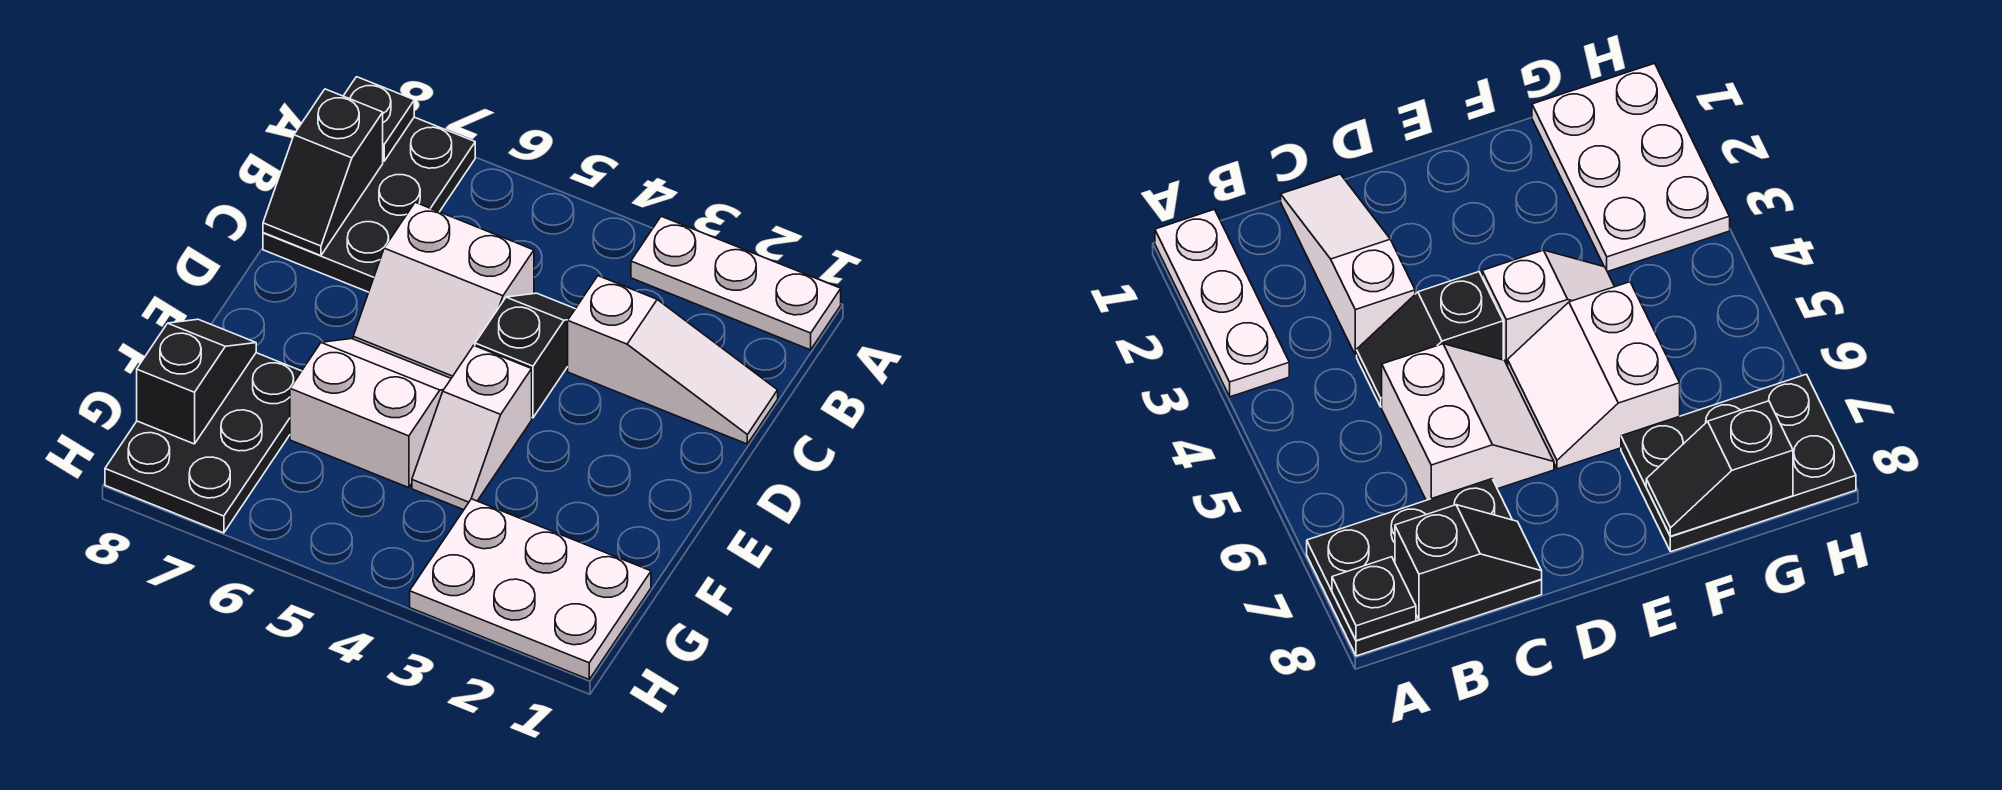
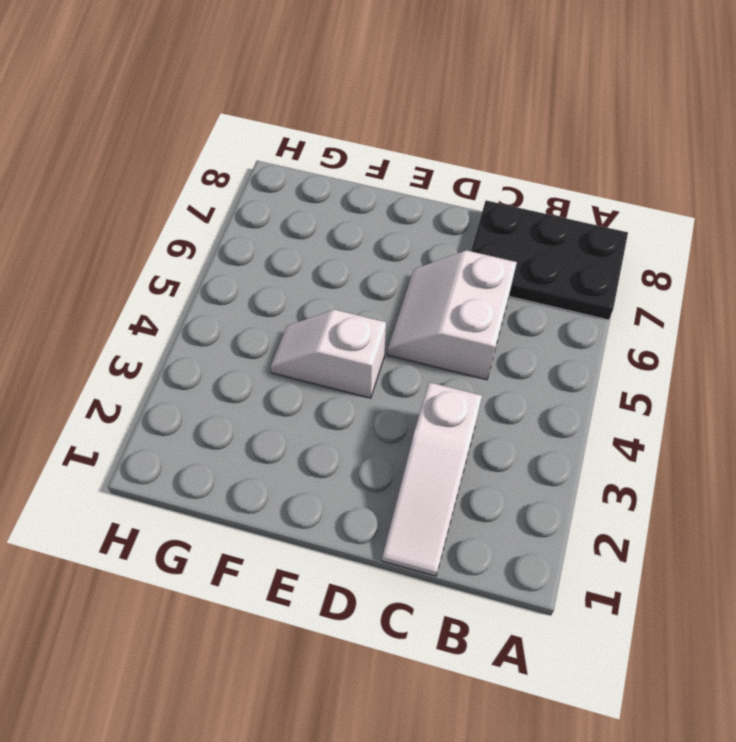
none -> white 1x3 plate [631,216,841,350]
none -> black 1x2 slope [475,293,575,418]
none -> white 2x2 slope [290,339,451,488]

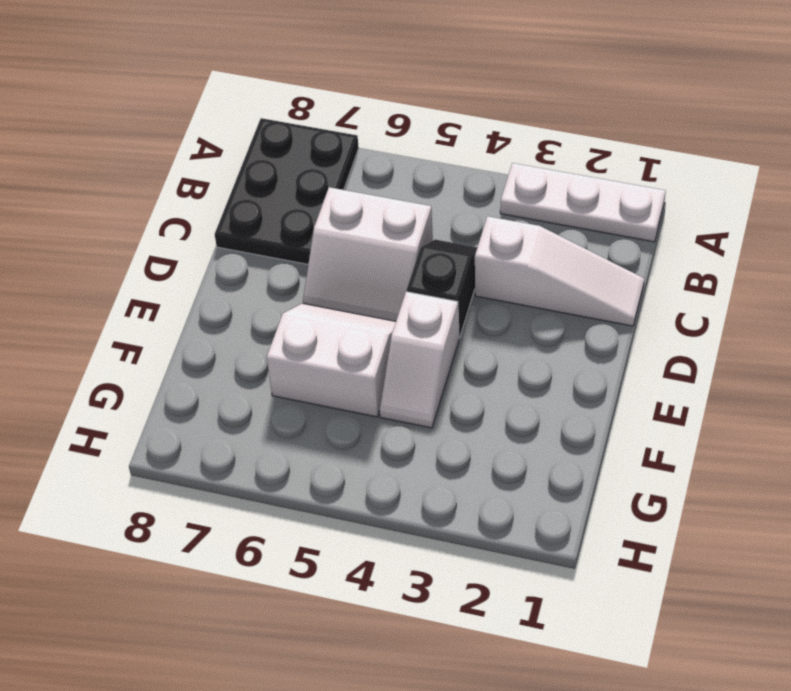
none -> black 2x3 plate [105,353,301,533]
none -> white 2x3 plate [410,499,651,679]
none -> black 1x1 plate [344,77,414,161]

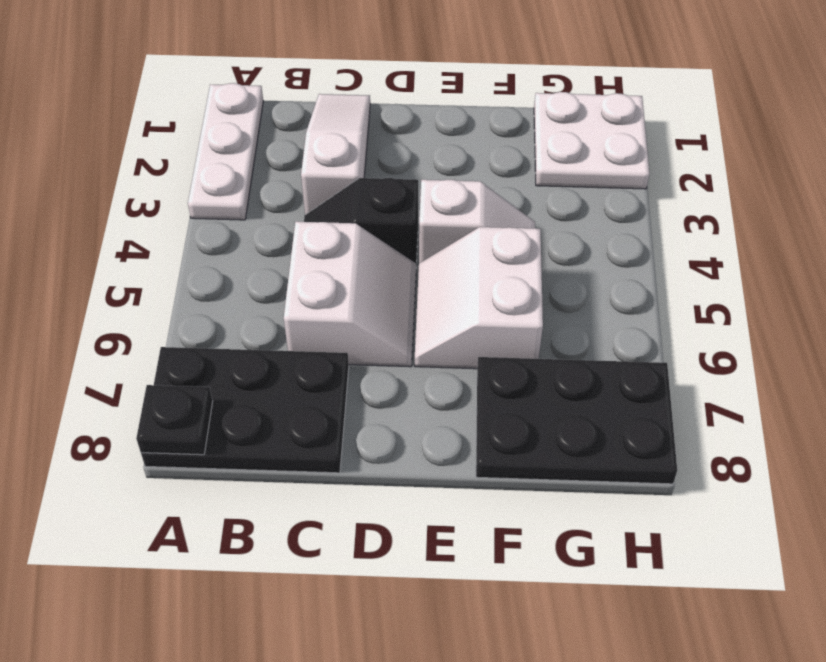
white 2x2 plate [534,92,650,189] -> white 2x3 plate [410,499,651,679]
none -> black 1x2 slope [263,89,383,256]
none -> black 1x2 slope [137,319,256,444]

